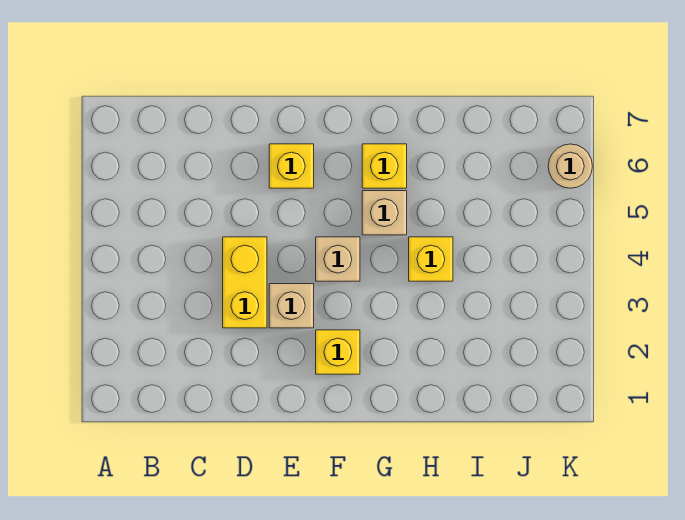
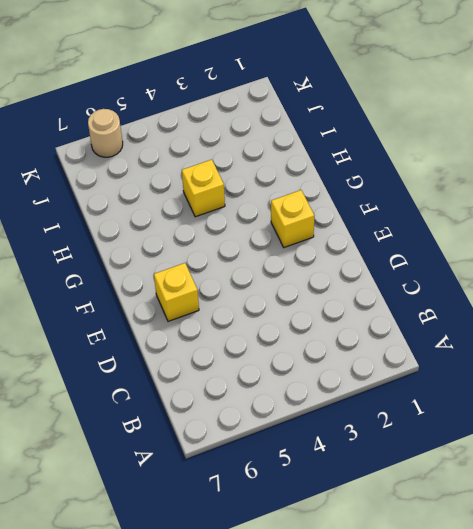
none -> yellow 1x2 brick [223,237,267,328]
none -> tan 1x1 brick [269,284,314,328]

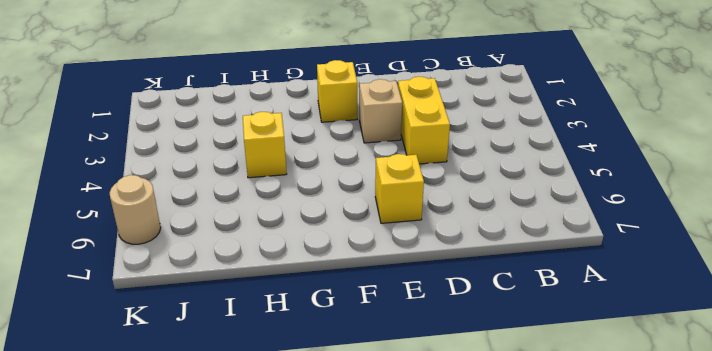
none -> tan 1x1 brick [316,237,360,281]
none -> tan 1x1 brick [362,191,407,235]

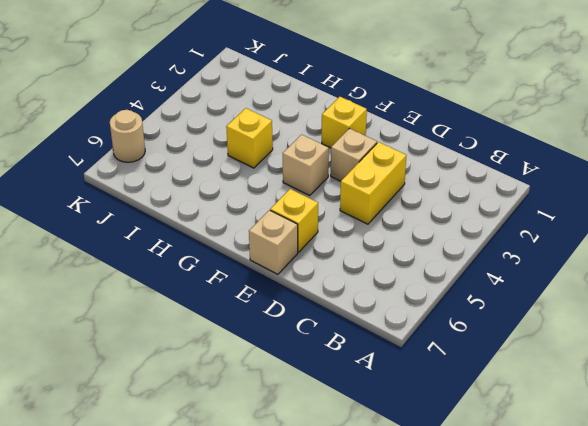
tan 1x1 brick [249,210,298,274] -> tan 1x1 brick moved to [362,191,407,235]
none -> yellow 1x1 brick [362,144,407,188]

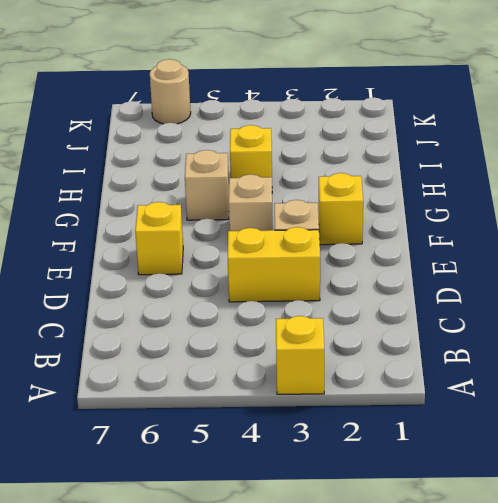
yellow 1x1 brick [276,316,324,394] -> yellow 1x1 brick moved to [362,144,407,188]

